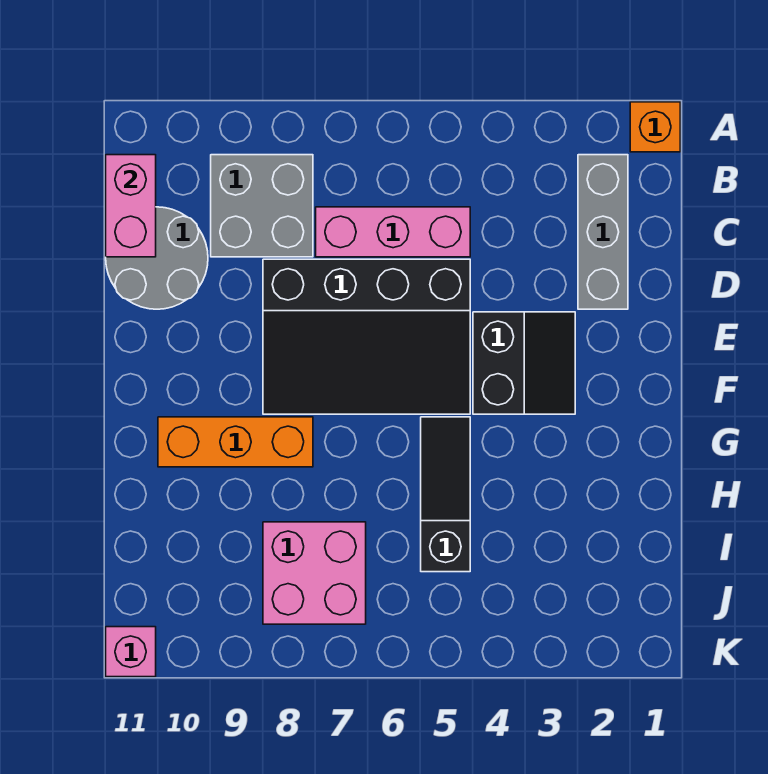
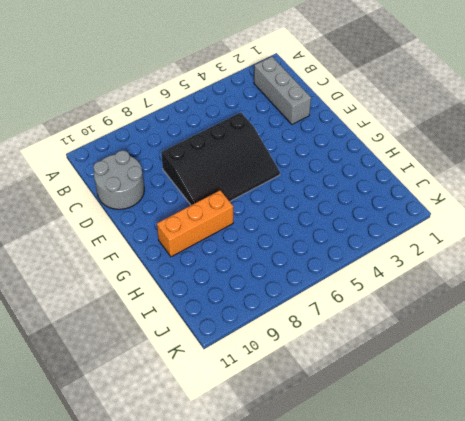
none -> orange 1x1 brick [630,102,680,152]
none -> grey 2x2 brick [211,155,313,257]
none -> pink 1x3 brick [316,207,470,257]

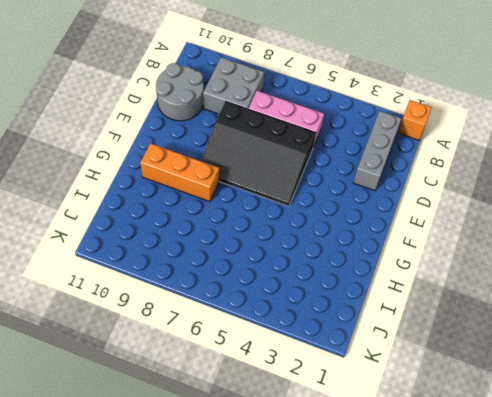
none -> black 2x2 slope [473,312,575,414]
none -> black 1x3 slope [421,417,470,572]
none -> pink 2x2 brick [263,522,366,624]

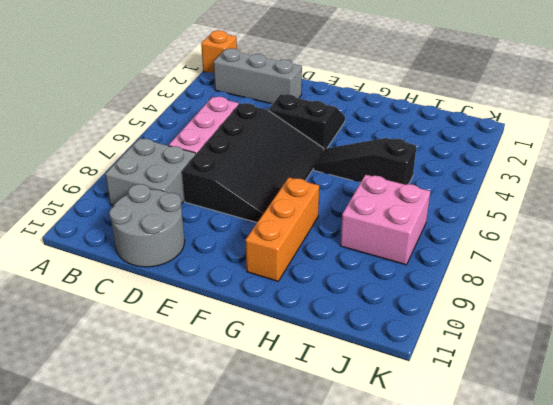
none -> pink 1x1 brick [106,627,156,677]
none -> pink 1x2 brick [106,155,156,257]

